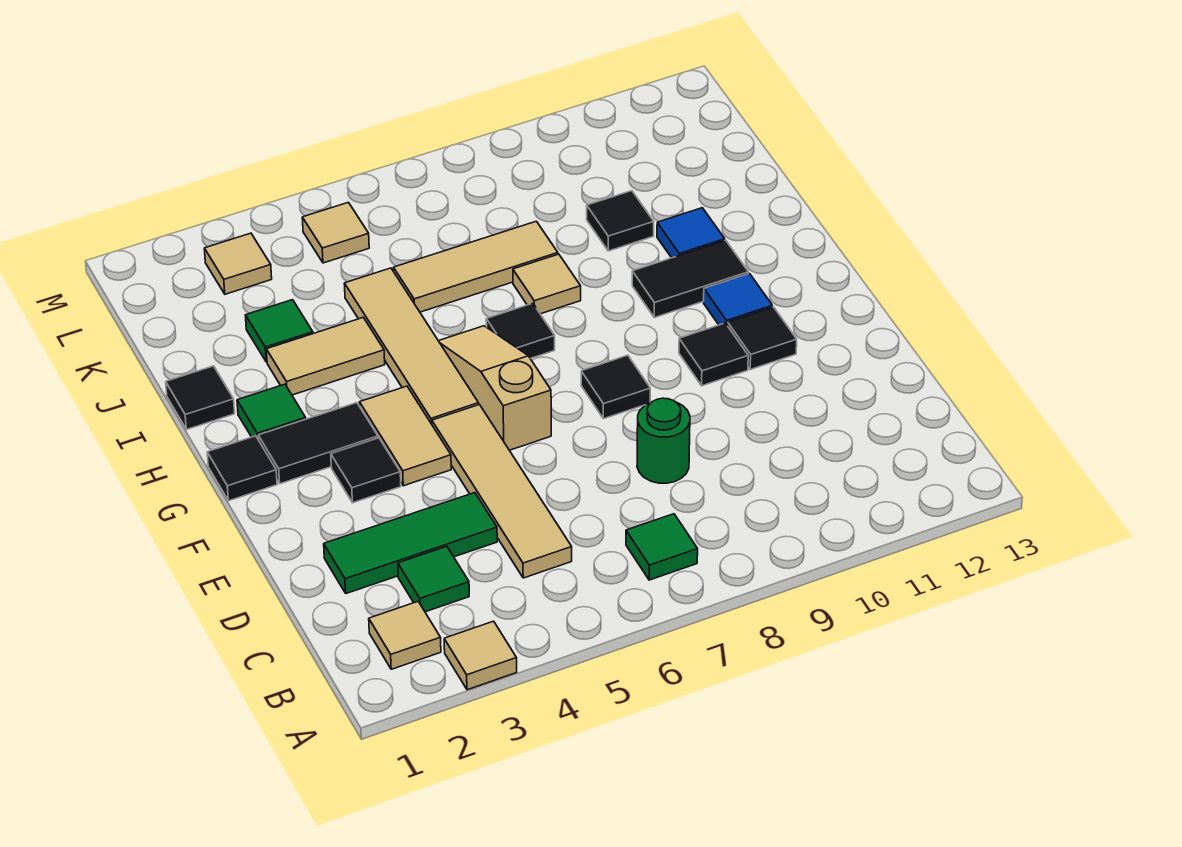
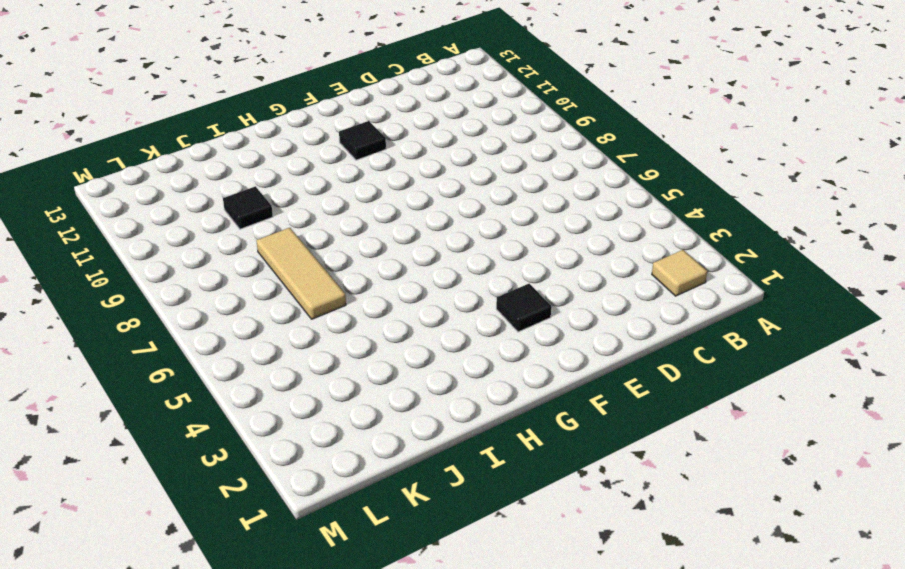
none -> tan 1x1 tile [444,621,517,690]
none -> green 1x1 tile [626,514,698,580]
none -> green 1x1 tile [398,546,469,612]

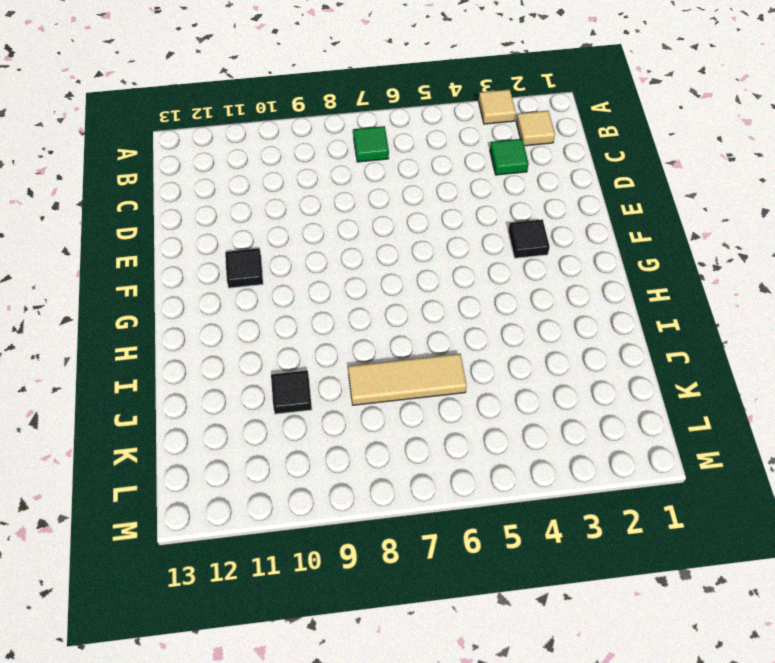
none -> tan 1x4 tile [432,405,572,578]
none -> green 1x3 tile [324,493,497,594]
none -> green 1x1 round brick [637,398,690,483]

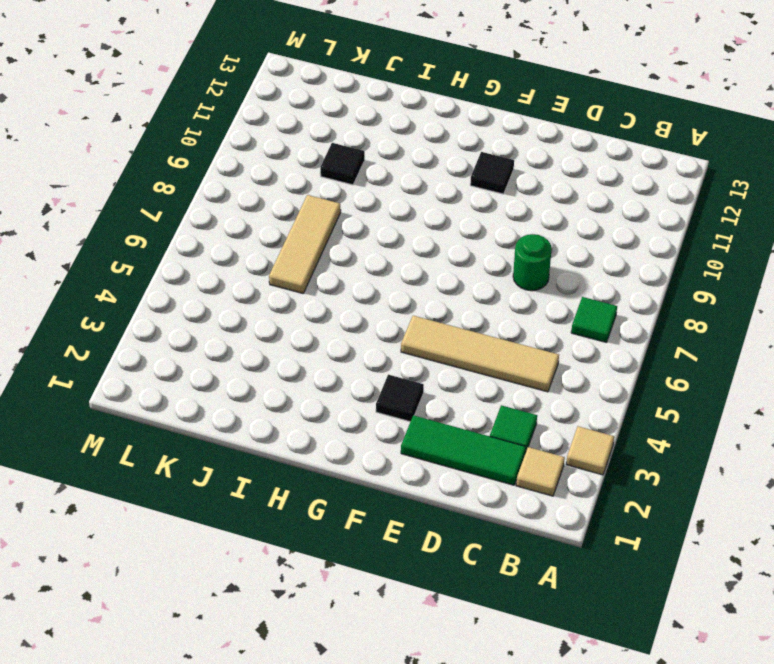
green 1x3 tile [401,415,526,485] -> green 1x3 tile turned to [324,493,497,594]
none -> tan 1x2 tile [360,386,451,486]
none -> tan 1x3 slope [439,326,551,450]
none -> black 1x1 tile [581,355,650,419]

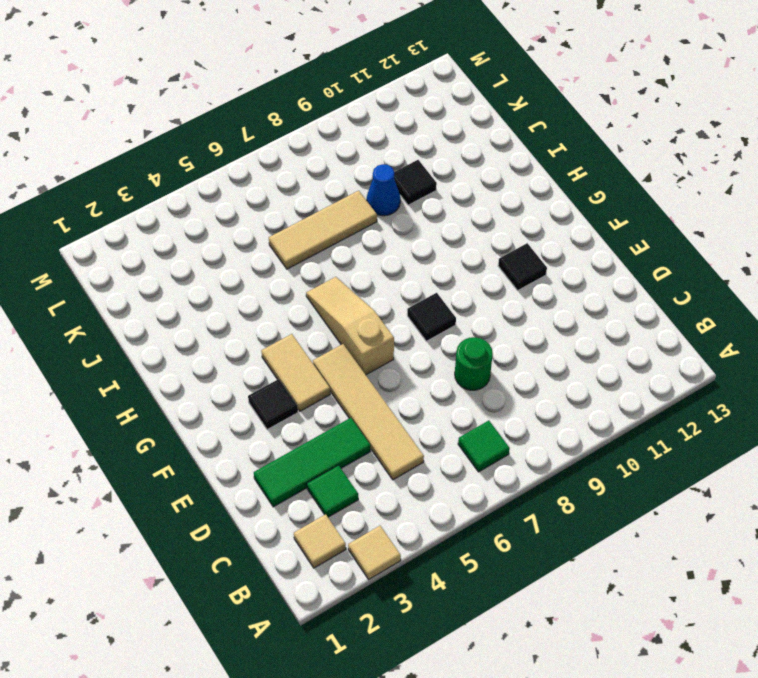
blue 1x1 cone [367,164,400,216] -> none
none -> black 1x1 tile [679,323,748,386]
none -> black 1x1 tile [207,436,277,501]
none -> black 1x2 tile [258,403,378,484]

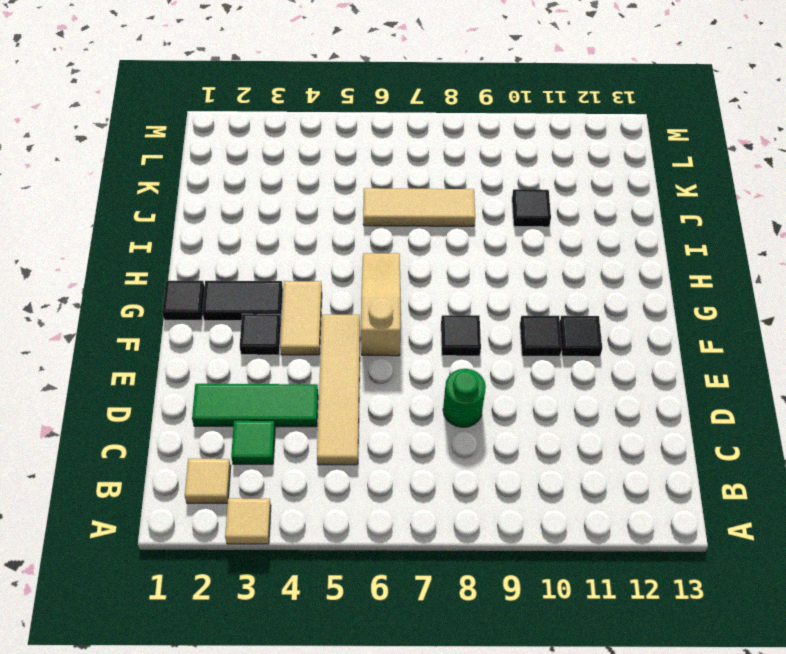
none -> green 1x1 tile [626,514,698,580]
none -> tan 1x4 tile [344,268,479,424]
none -> blue 1x1 tile [704,274,772,326]

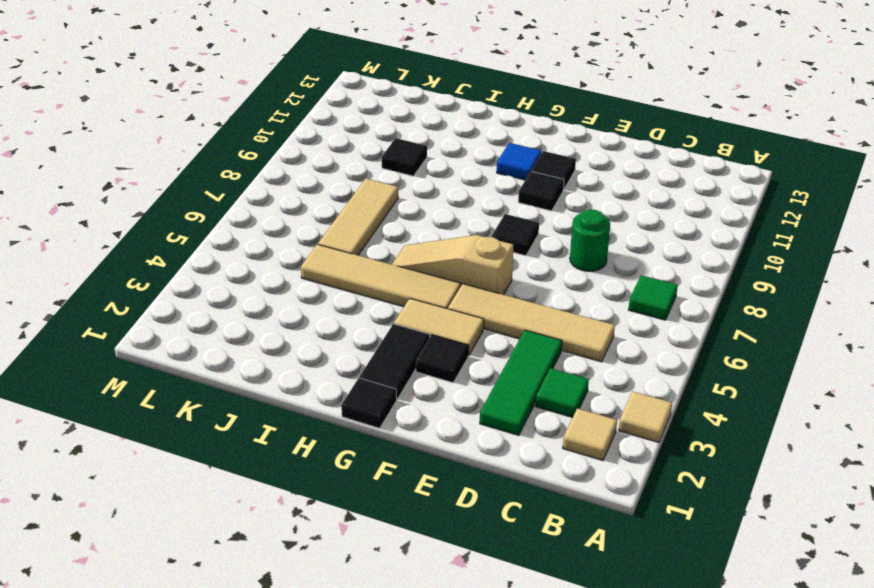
none -> green 1x1 tile [237,384,306,440]
none -> black 1x1 tile [486,303,555,359]
none -> black 1x2 tile [632,240,748,318]

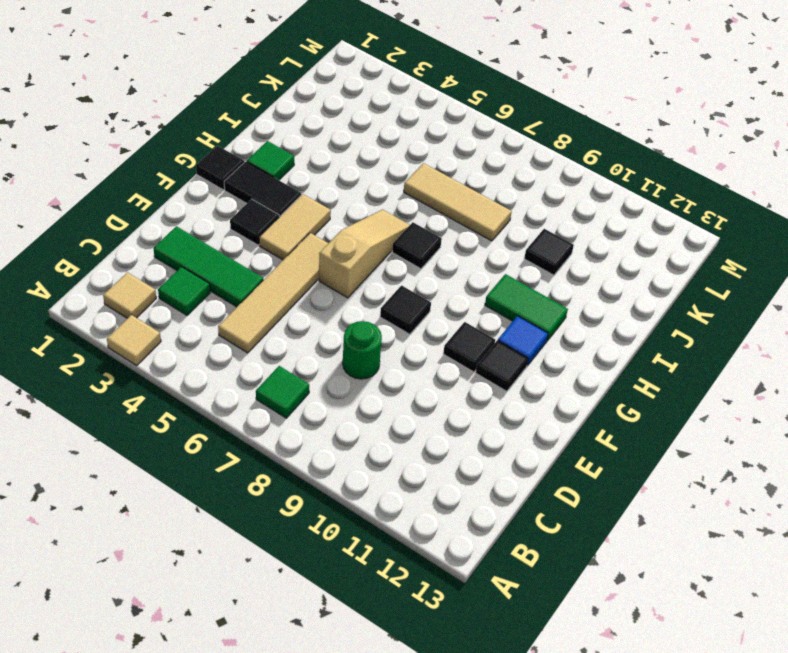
green 1x2 tile [485,274,568,341] -> black 1x2 tile [632,240,748,318]
none -> tan 1x4 tile [344,268,479,424]
none -> black 1x1 tile [166,366,235,430]
none -> tan 1x2 tile [266,318,385,395]

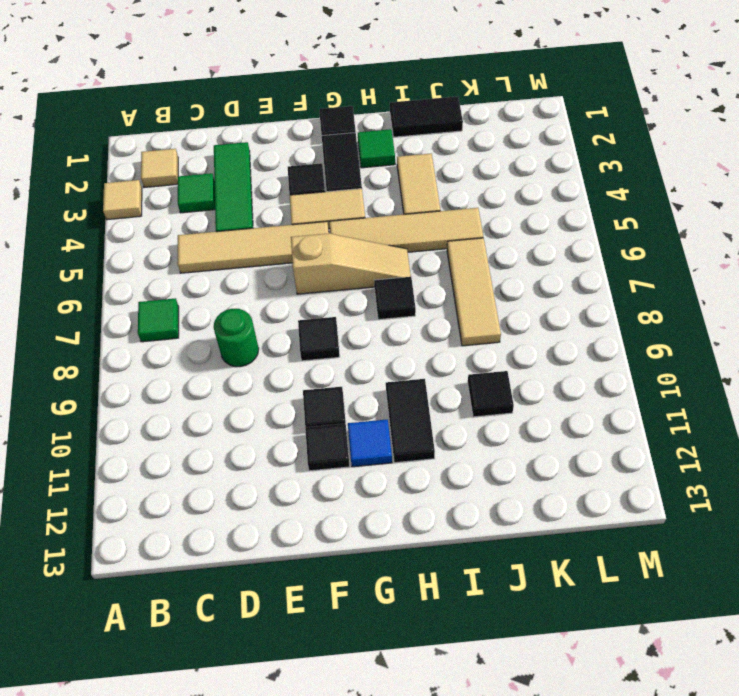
black 1x2 tile [390,96,463,137] -> black 1x1 tile [166,366,235,430]
none -> tan 1x1 tile [513,254,581,314]
none -> blue 1x1 tile [657,208,725,258]
none -> green 1x1 tile [245,300,313,362]

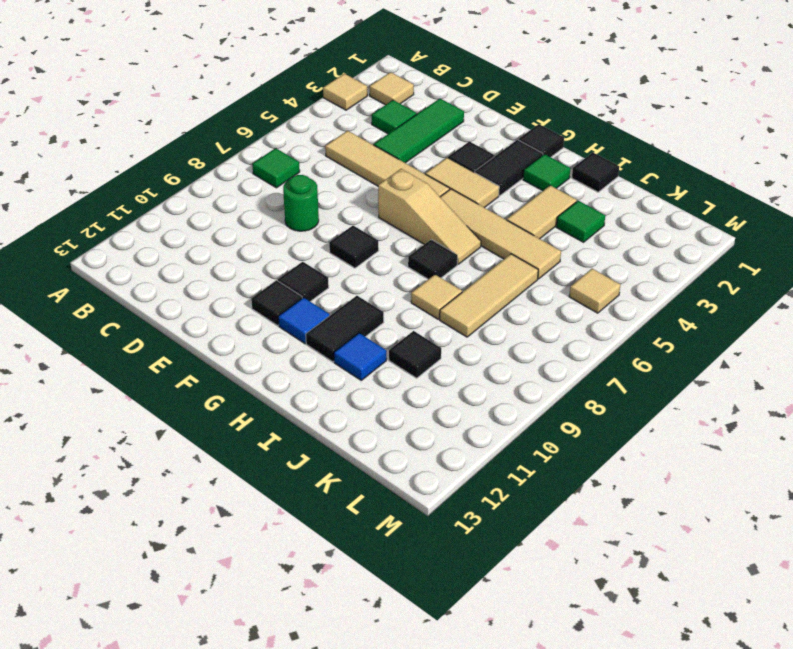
none -> tan 1x1 tile [204,233,272,294]

